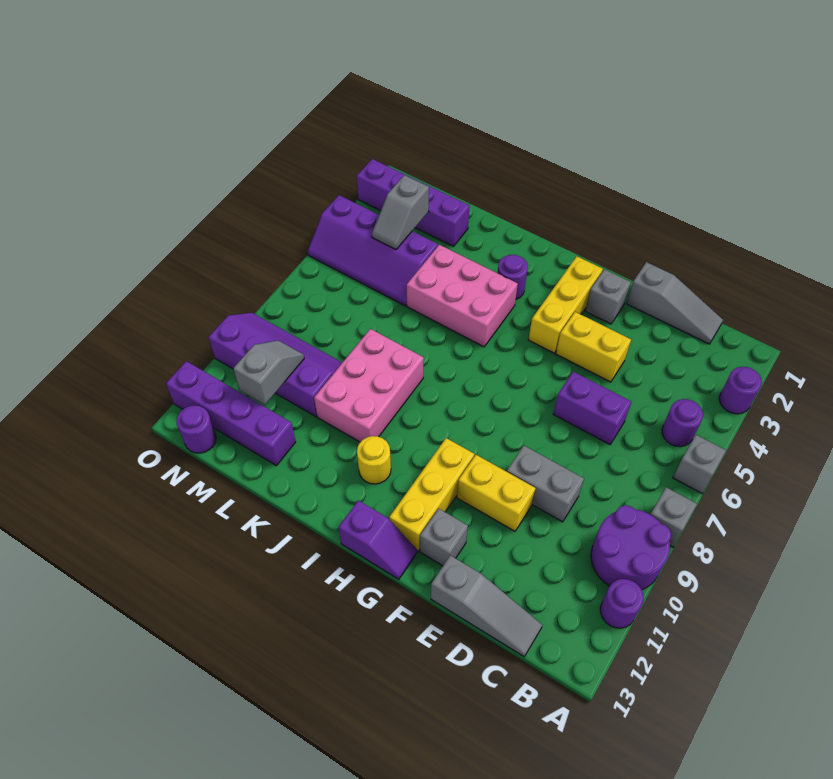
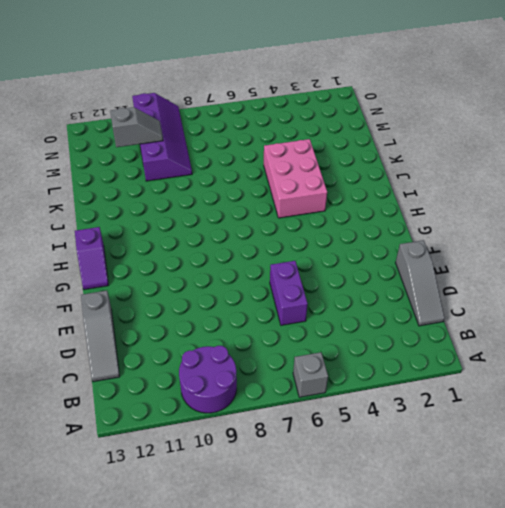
none -> purple 1x1 round brick [719,367,762,414]
none -> grey 1x1 brick [650,487,697,547]
none -> purple 1x1 round brick [600,579,644,628]

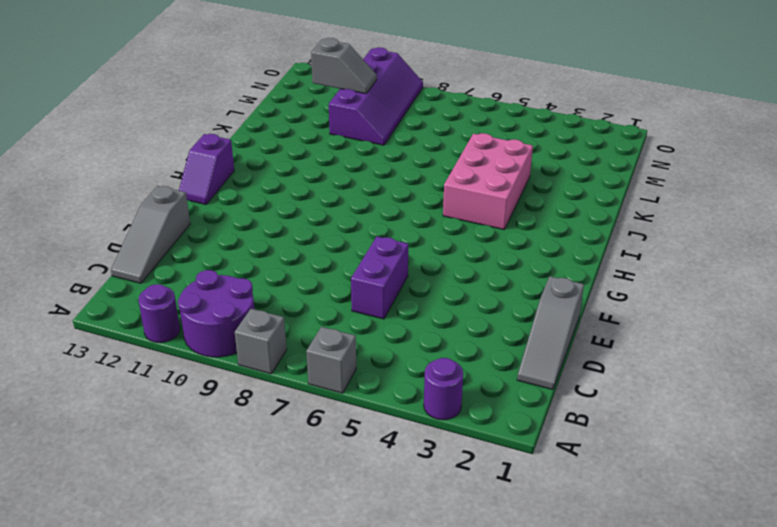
none -> purple 1x1 round brick [662,399,703,447]
none -> grey 1x2 brick [507,446,584,522]
none -> yellow 1x2 brick [556,312,631,382]

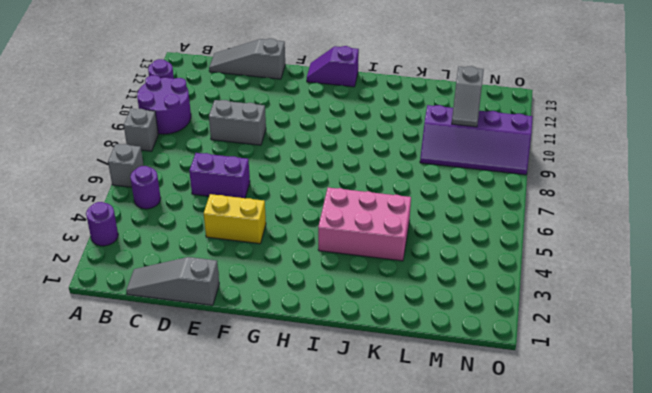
none -> yellow 1x2 brick [457,455,535,531]
none -> grey 1x1 brick [585,269,631,324]
none -> grey 1x1 brick [420,509,468,566]

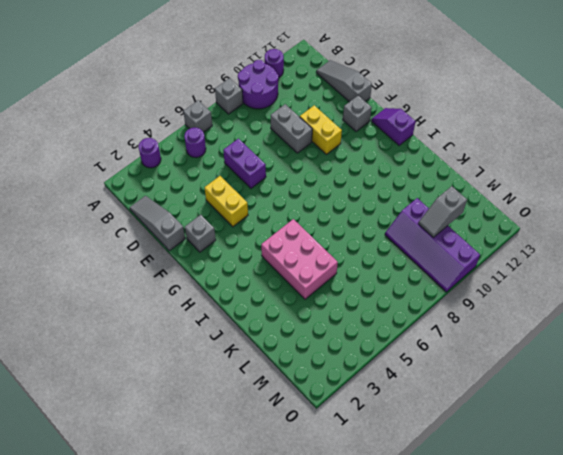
none -> yellow 1x3 brick [528,256,603,353]
none -> yellow 1x3 brick [389,438,474,551]
none -> purple 1x1 round brick [498,255,528,299]

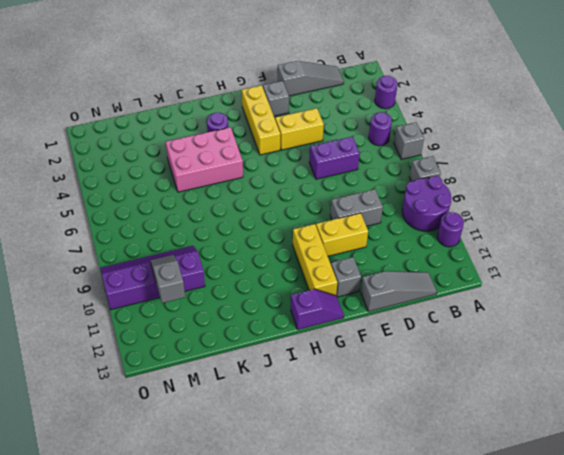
none -> yellow 1x1 round brick [357,436,391,484]
none -> pink 2x3 brick [314,329,424,442]
none -> purple 1x4 brick [357,159,470,246]

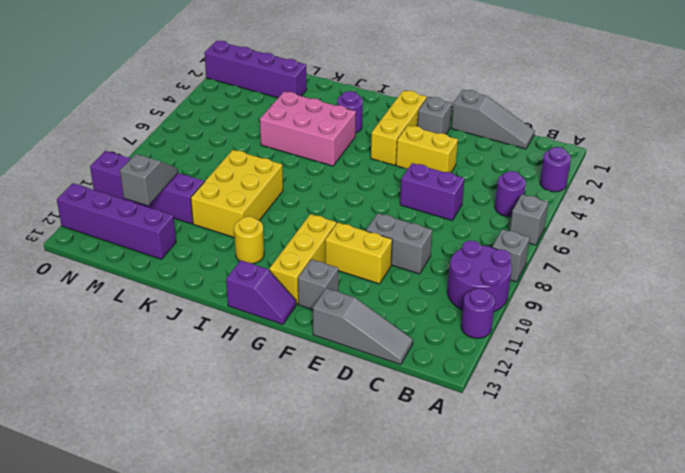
yellow 2x3 brick [191,150,283,238] -> pink 2x3 brick [314,329,424,442]
none -> purple 2x4 slope [308,195,438,306]
none -> purple 1x1 round brick [176,406,216,453]
none -> grey 1x2 slope [372,175,429,249]

